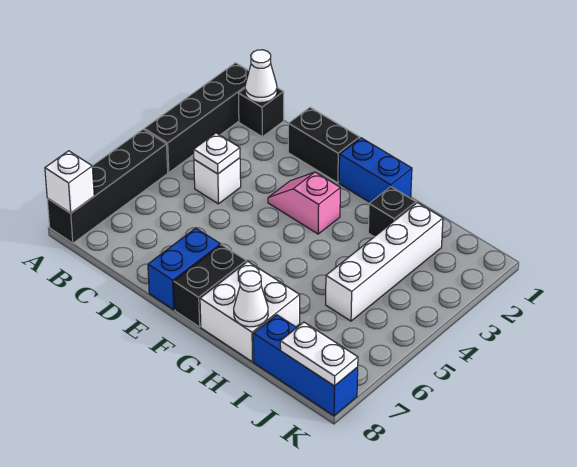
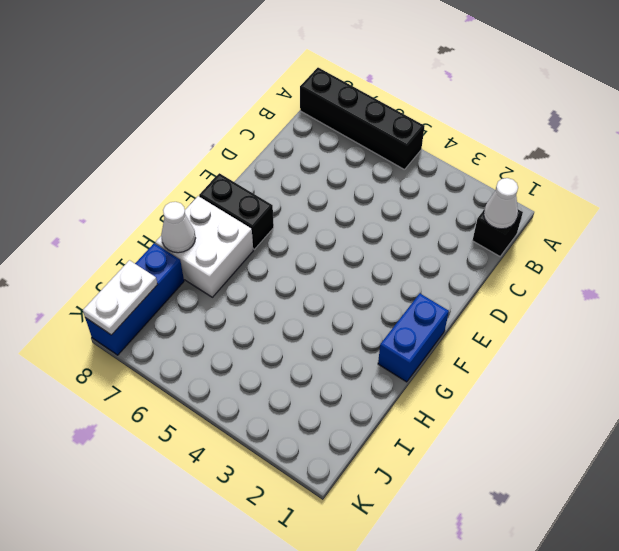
none -> black 1x4 brick [144,63,249,173]
none -> white 1x1 brick [194,158,241,204]
none -> black 1x2 brick [288,107,360,183]

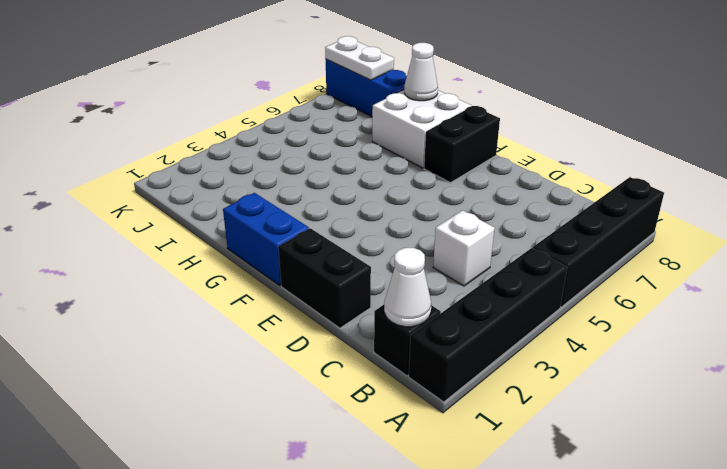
none -> pink 1x2 slope [268,172,340,234]
none -> blue 1x2 brick [148,228,220,310]
none -> black 1x1 brick [368,187,416,237]

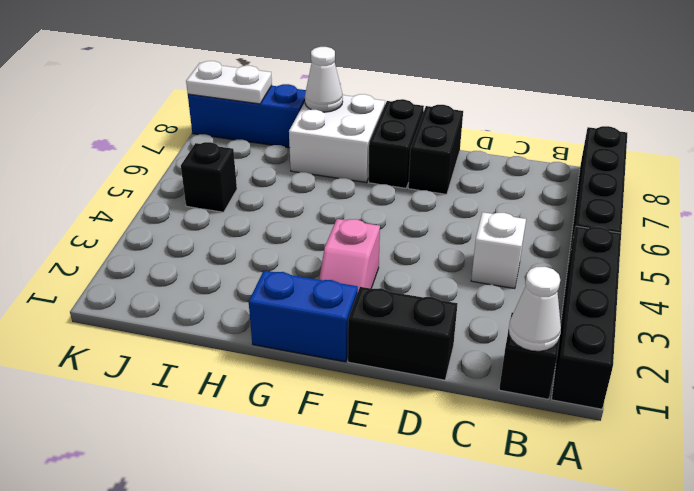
black 1x2 brick [408,105,463,194] -> blue 1x2 brick [148,228,220,310]
pink 1x2 slope [319,219,380,291] -> pink 1x2 slope turned to [268,172,340,234]
black 1x1 brick [181,142,237,212] -> black 1x1 brick moved to [368,187,416,237]
none -> white 1x4 brick [326,203,443,321]
none -> white 1x1 brick [45,151,94,213]
none -> white 1x1 plate [194,133,240,174]

